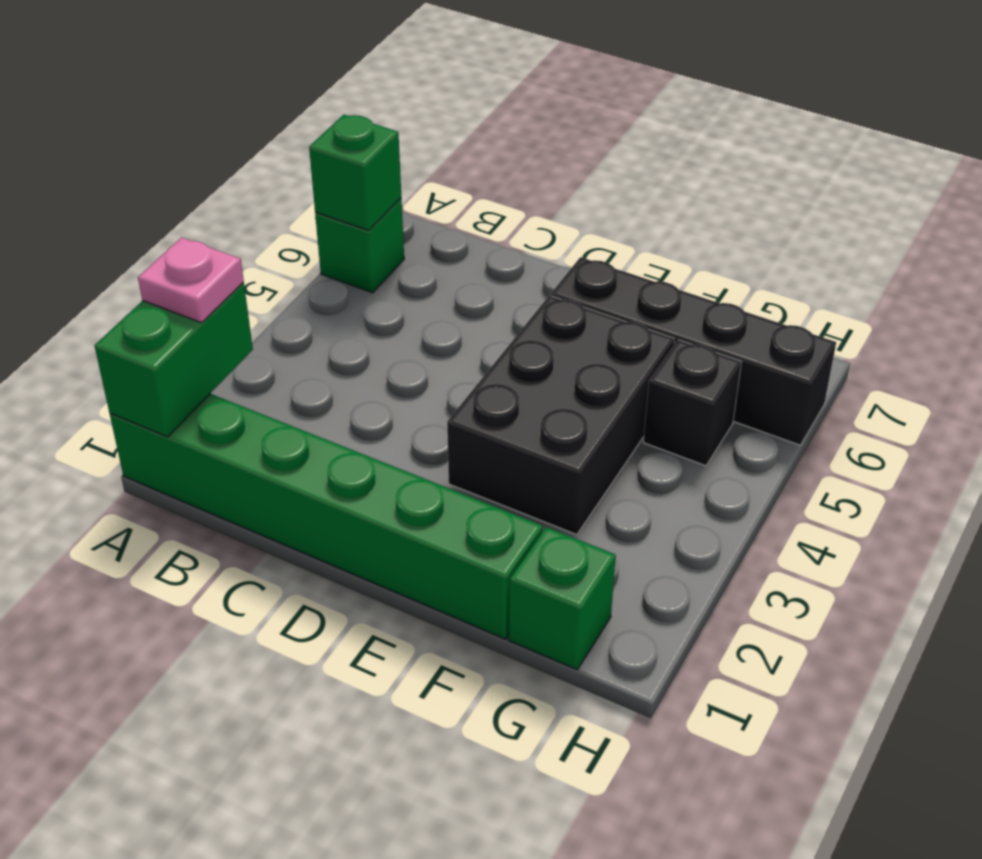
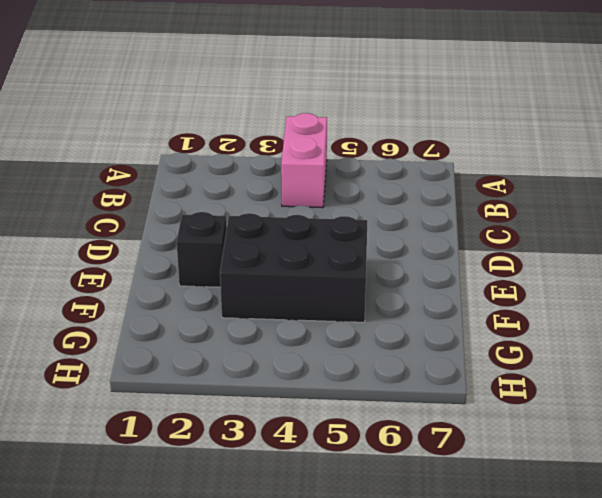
pink 1x2 brick [281,113,327,208] -> none
black 1x1 brick [176,212,227,287] -> black 1x1 brick moved to [644,340,741,466]
none -> green 1x6 brick [110,394,543,639]
none -> green 1x1 brick [315,198,404,293]

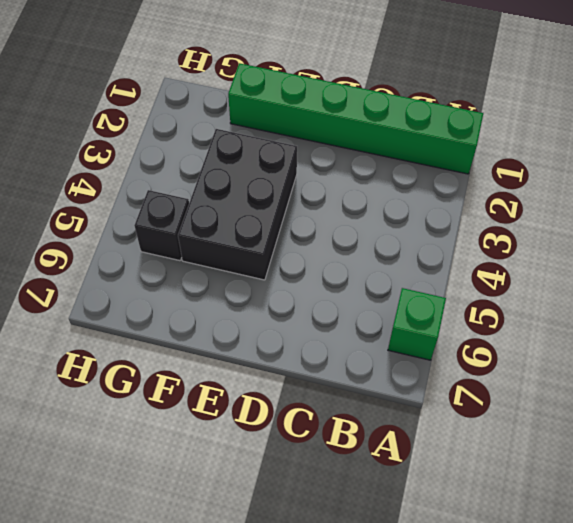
none -> black 1x4 brick [551,257,836,445]
none -> green 1x1 brick [509,527,616,669]

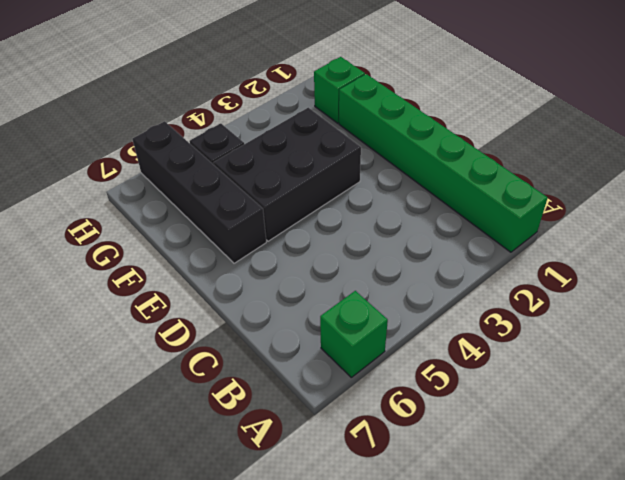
none -> green 1x2 brick [95,282,253,437]
none -> green 1x1 brick [309,115,401,230]

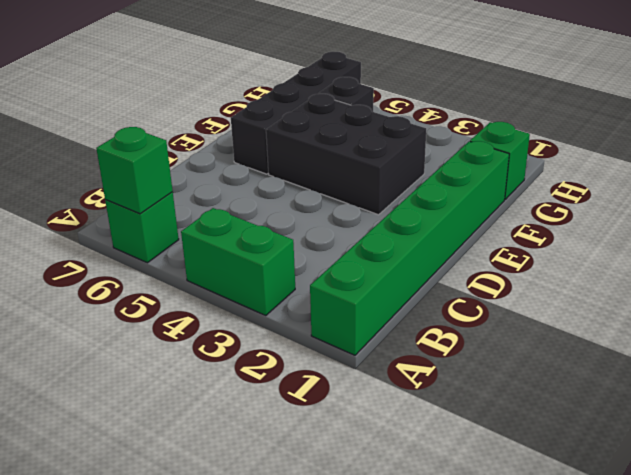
green 1x2 brick [181,208,295,316] -> green 1x2 brick moved to [95,282,253,437]
none -> pink 1x1 plate [138,238,244,323]

